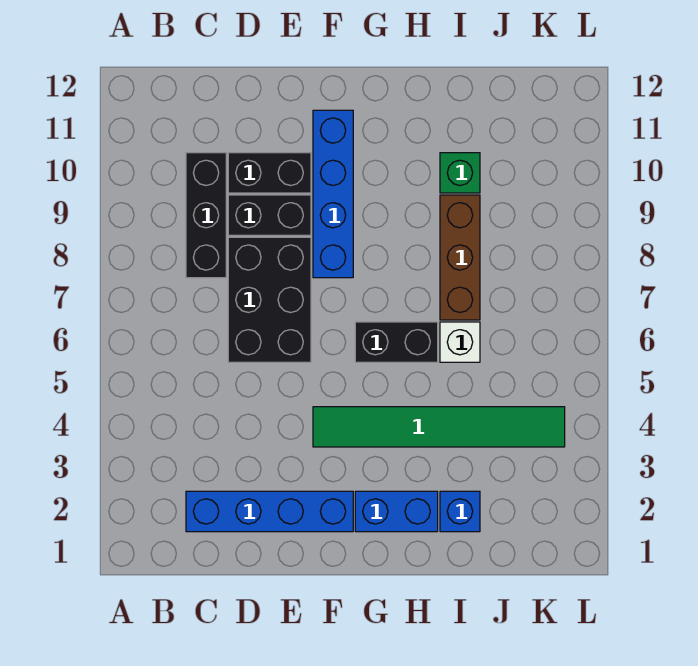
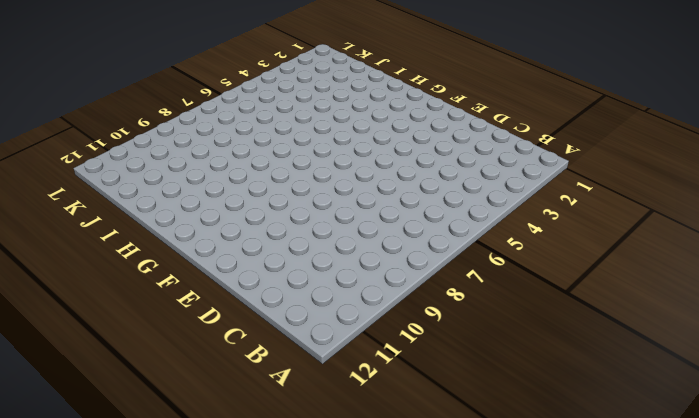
none -> blue 1x4 brick [186,491,353,532]
none -> black 1x3 brick [186,153,226,278]
none -> black 2x3 brick [228,237,311,362]

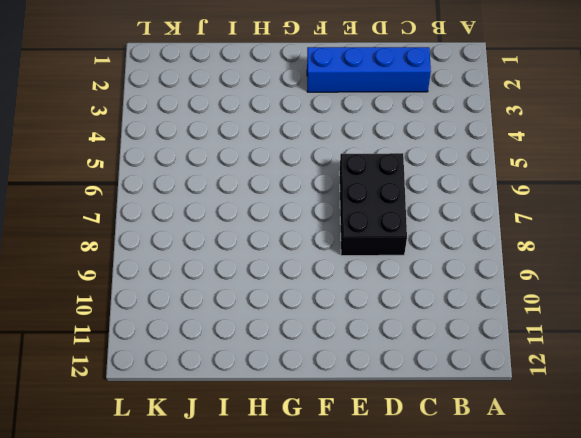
none -> black 1x3 brick [186,153,226,278]
none -> black 1x2 brick [228,195,311,235]
none -> black 1x2 brick [228,153,311,193]

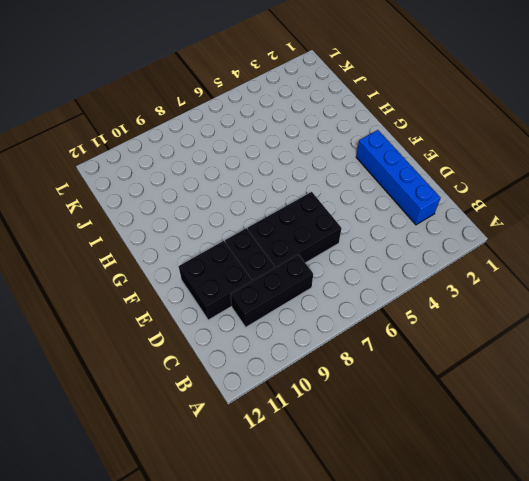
black 2x2 brick [179,241,252,320] -> black 1x2 brick [228,153,311,193]
none -> green 1x6 tile [313,407,565,447]
none -> blue 1x4 brick [313,110,353,278]
none -> blue 1x2 brick [355,491,438,532]

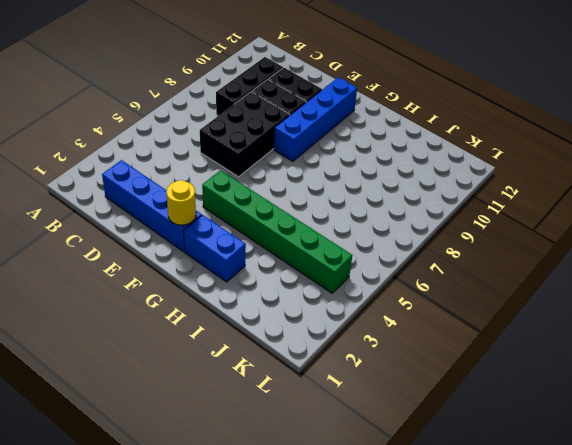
yellow 1x1 round brick [167,180,196,225] -> none
green 1x6 brick [202,170,352,293] -> green 1x6 tile [313,407,565,447]
none -> black 1x2 brick [355,322,438,362]
none -> blue 1x1 brick [440,491,480,532]
none -> white 1x1 brick [440,322,480,362]

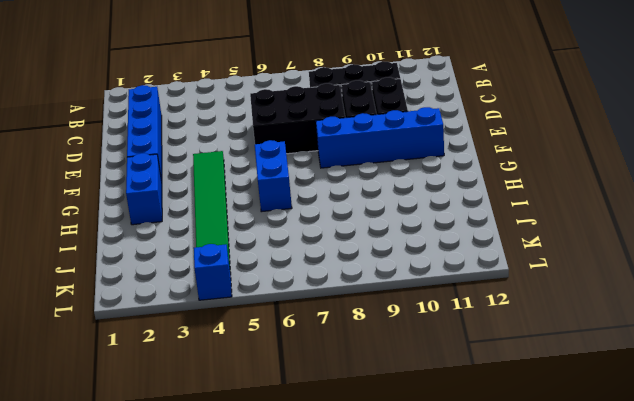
blue 1x2 brick [255,140,292,212] -> black 1x2 brick [355,322,438,362]
blue 1x1 brick [194,244,232,300] -> blue 1x1 brick moved to [440,491,480,532]
none -> white 1x1 brick [440,322,480,362]
none -> brown 1x3 brick [440,195,480,320]
none -> green 1x1 brick [440,153,480,193]

